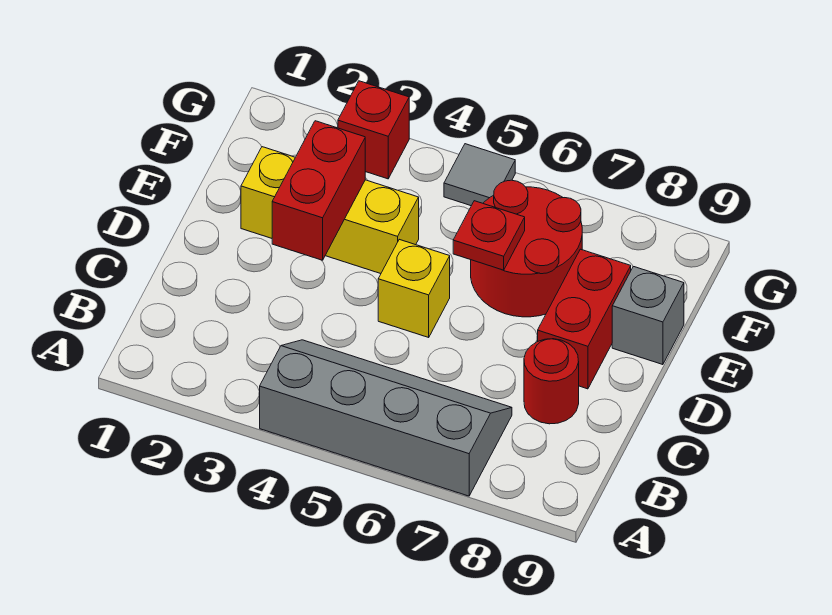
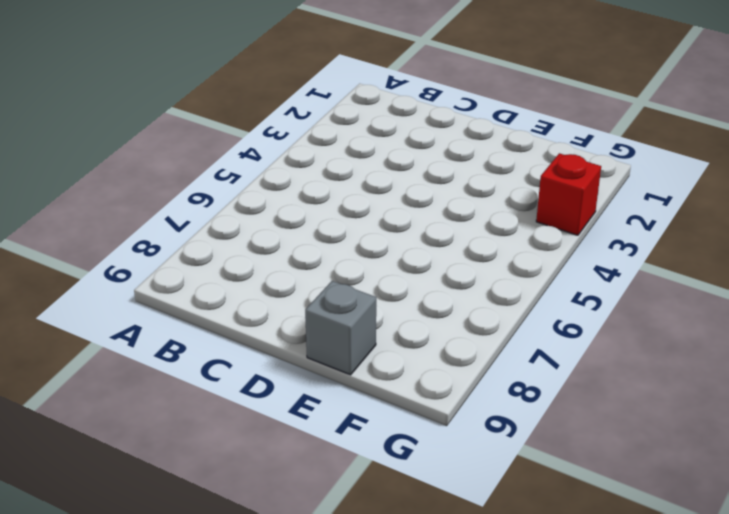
none -> grey 2x4 slope [260,340,512,496]
none -> red 1x1 round brick [524,339,579,424]

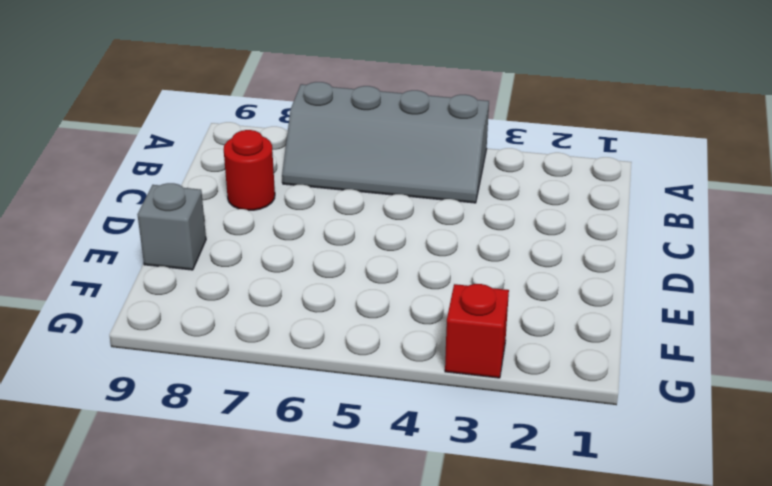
none -> yellow 1x1 brick [378,239,450,337]
none -> red 1x2 brick [538,249,631,389]

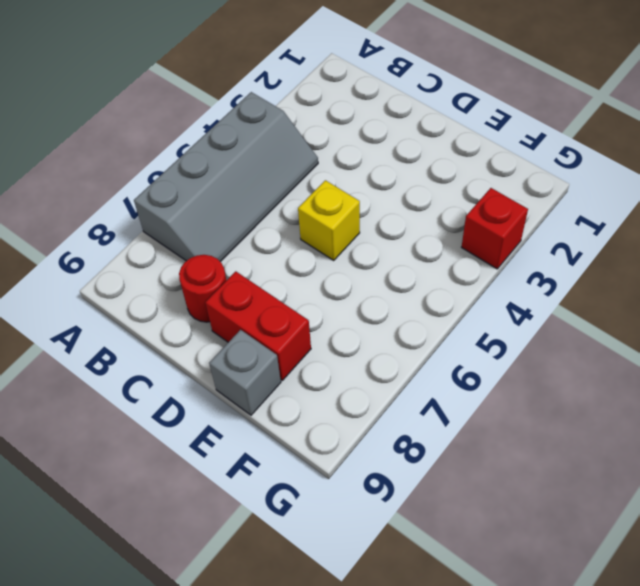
none -> yellow 1x3 brick [241,147,419,274]
none -> red 2x2 round brick [471,180,582,317]

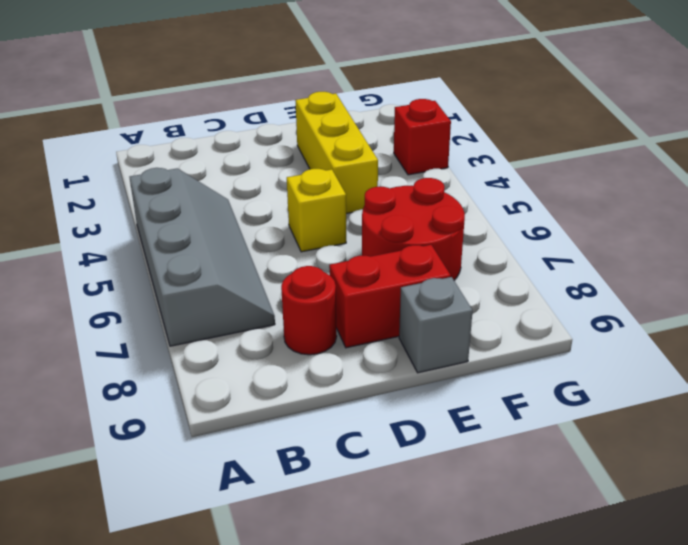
none -> grey 1x1 tile [444,144,515,206]
none -> red 1x2 brick [272,121,365,260]

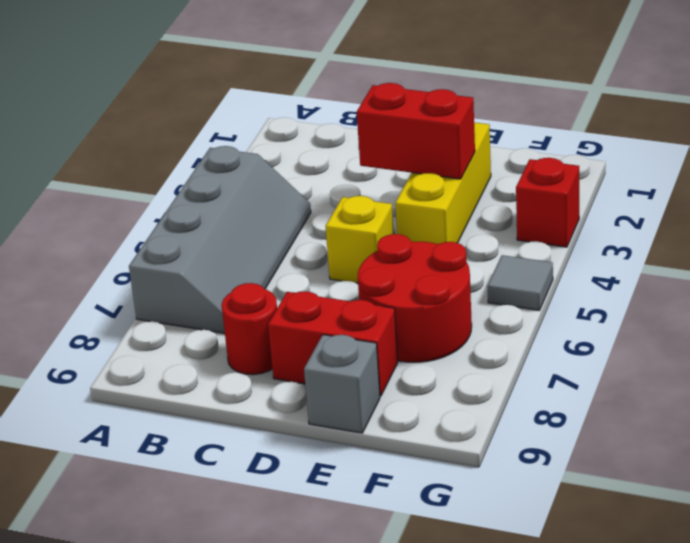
none -> red 1x1 plate [453,201,525,270]

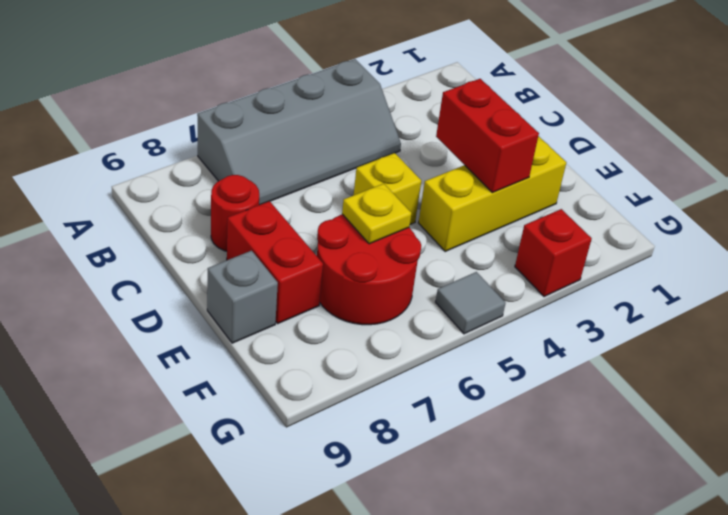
yellow 1x1 plate [342,184,411,244] -> red 1x1 plate [453,201,525,270]

